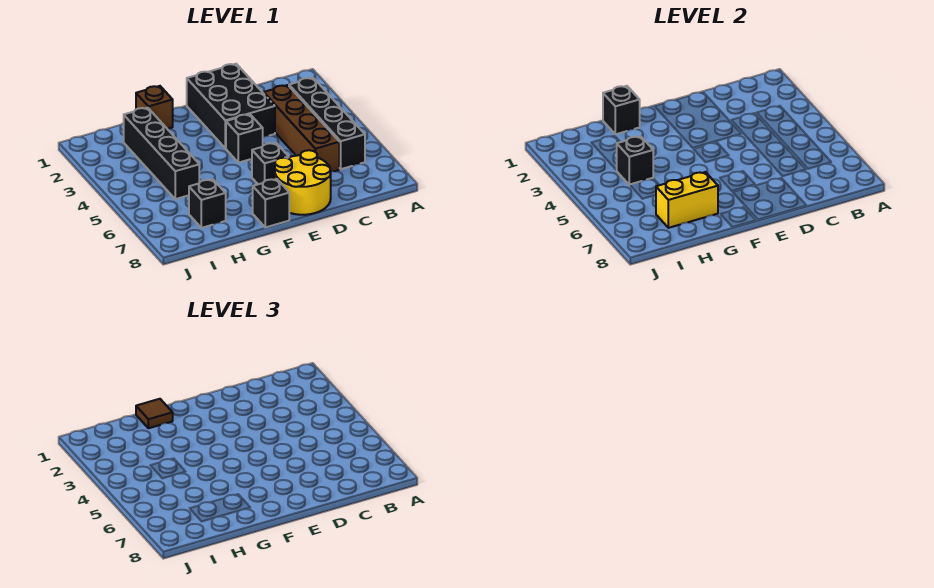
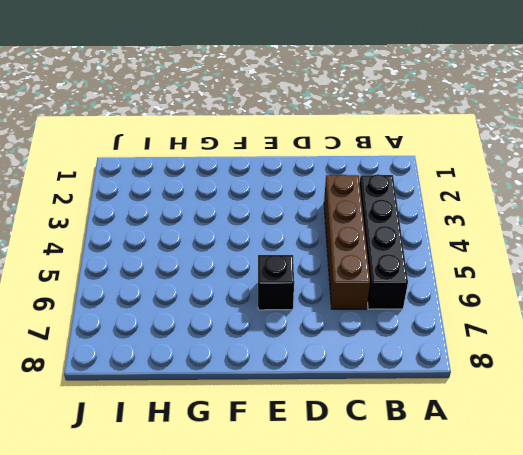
none -> black 2x3 brick [187,64,275,148]
none -> yellow 2x2 round brick [275,150,331,215]
none -> black 1x1 brick [226,114,263,163]

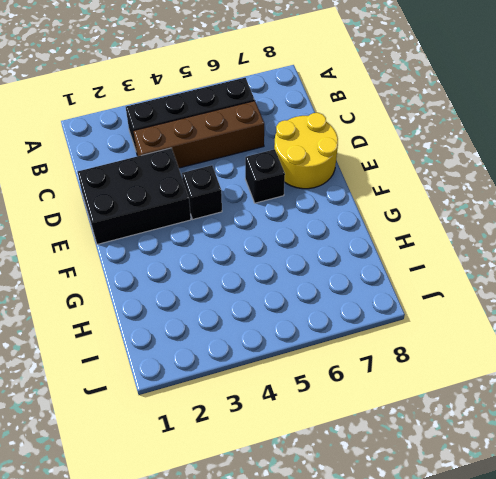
none -> black 1x1 brick [253,179,289,227]
none -> brown 1x1 brick [136,86,173,129]
none -> black 1x4 brick [124,108,199,199]

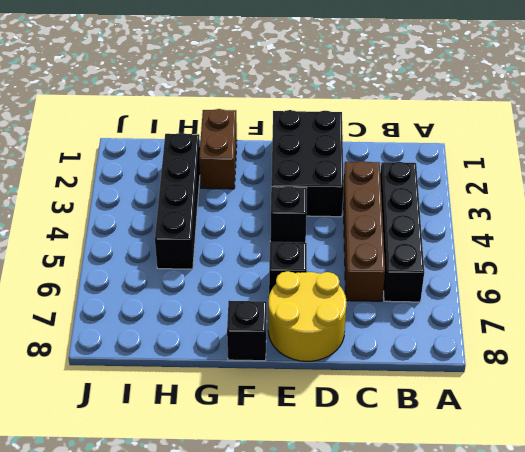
brown 1x2 brick [199,109,237,189] -> brown 1x1 brick [136,86,173,129]
none -> black 1x1 brick [189,180,226,228]
none -> black 1x1 brick [603,86,640,134]
none -> yellow 1x2 brick [656,172,718,228]

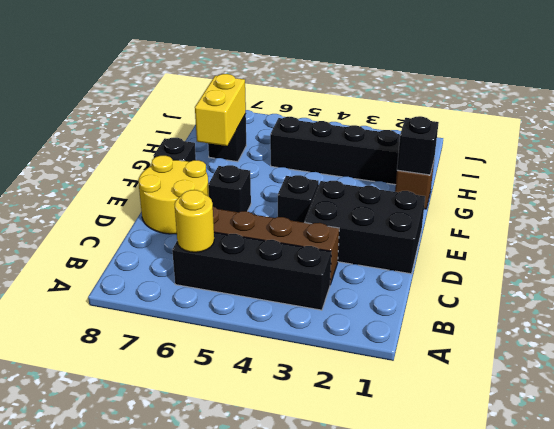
yellow 1x1 round brick [175,190,214,252] -> none
none -> black 1x1 brick [617,136,653,185]
none -> brown 1x1 tile [136,399,173,428]

